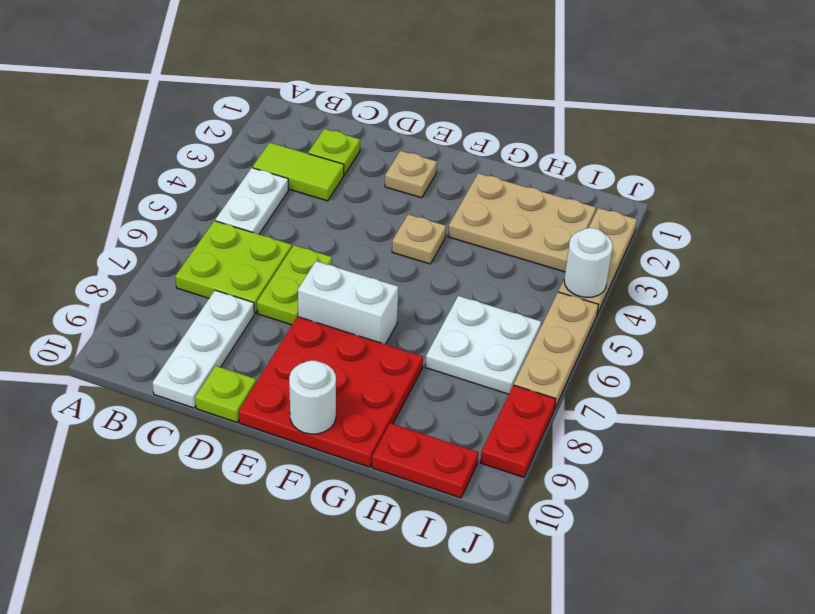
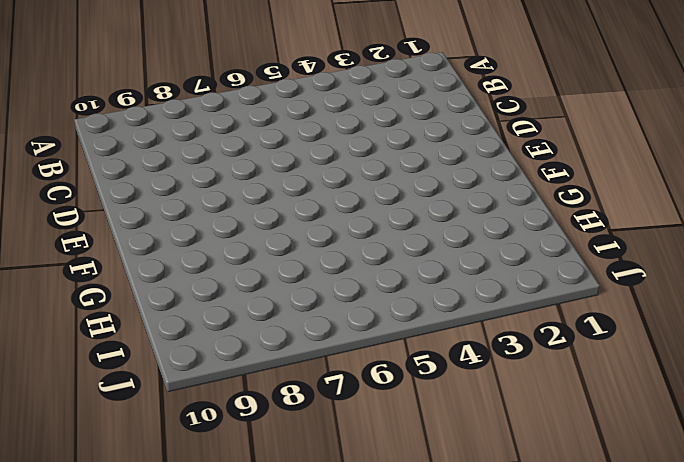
none -> lime 1x2 tile [253,143,344,201]
none -> white 1x2 plate [215,168,288,234]
none -> lime 2x2 plate [175,221,292,313]

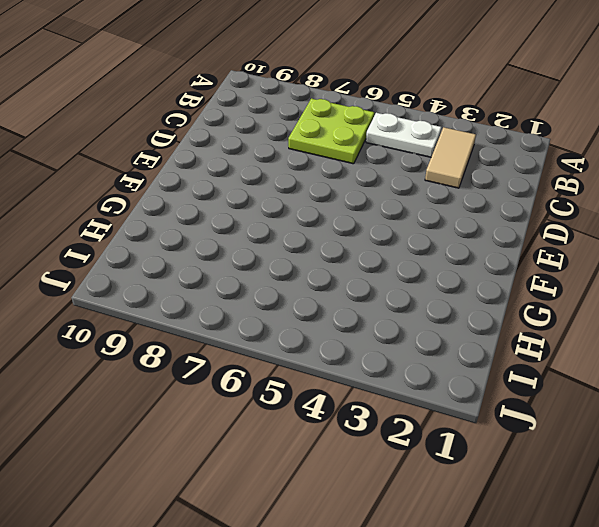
tan 1x2 tile [425,127,476,188] -> lime 1x2 tile [253,143,344,201]
none -> lime 1x1 plate [308,129,360,175]
none -> white 1x3 plate [153,290,254,408]
none -> lime 1x2 plate [257,245,332,325]

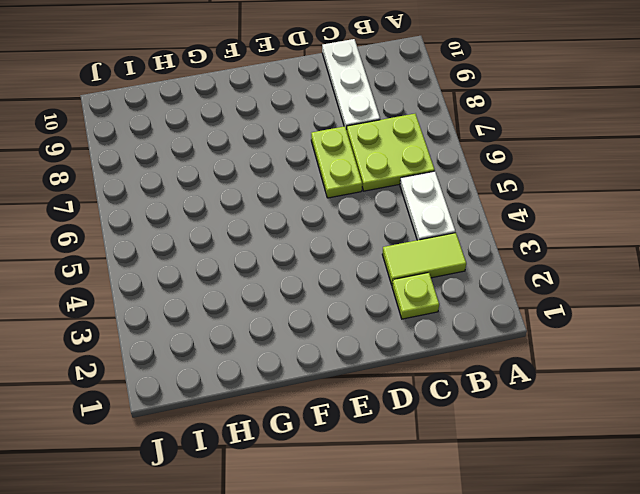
none -> lime 1x1 plate [195,366,256,422]
none -> tan 1x1 plate [385,151,437,198]
none -> white 1x2 brick [298,261,398,344]

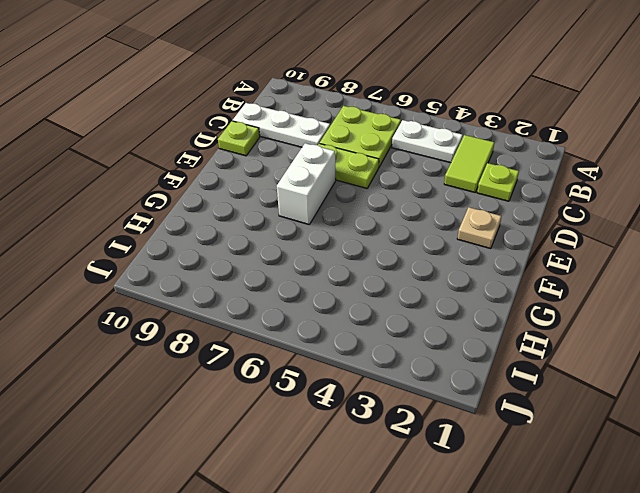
none -> red 3x3 plate [239,317,423,467]
none -> tan 1x1 plate [392,214,446,264]
none -> tan 2x3 plate [448,173,596,272]

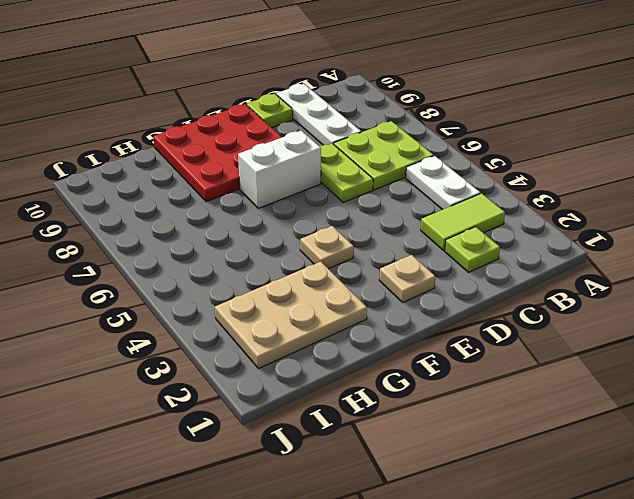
none -> white 2x2 plate [425,296,541,394]
none -> red 1x2 plate [372,423,478,498]
none -> tan 1x3 plate [558,208,637,314]

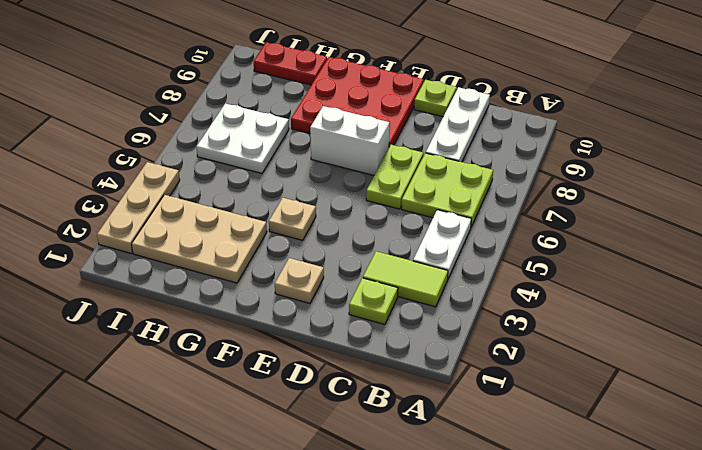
none -> tan 1x3 plate [514,292,598,409]
none -> red 1x2 plate [480,385,556,477]
none -> white 1x1 round brick [289,361,336,434]

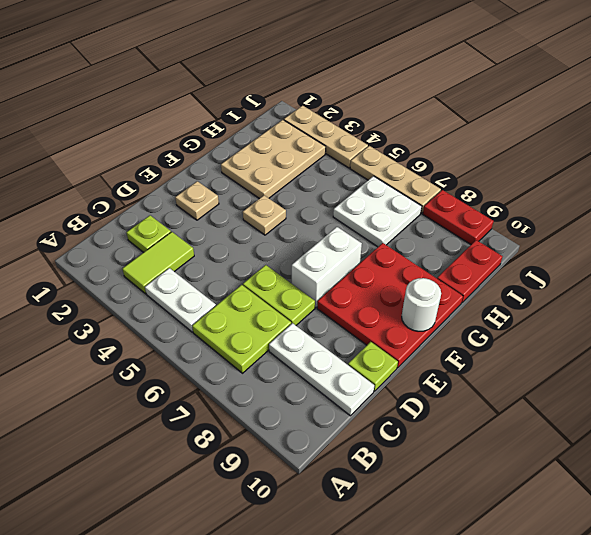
none -> white 1x1 round brick [564,228,613,298]

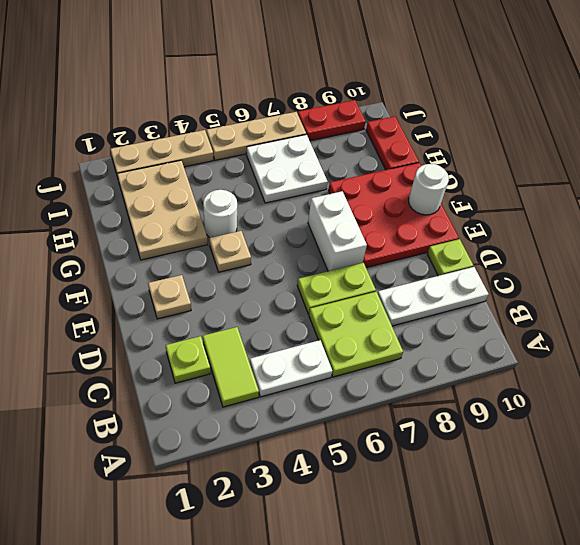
white 1x1 round brick [203,190,237,238] -> white 1x1 round brick moved to [564,228,613,298]

